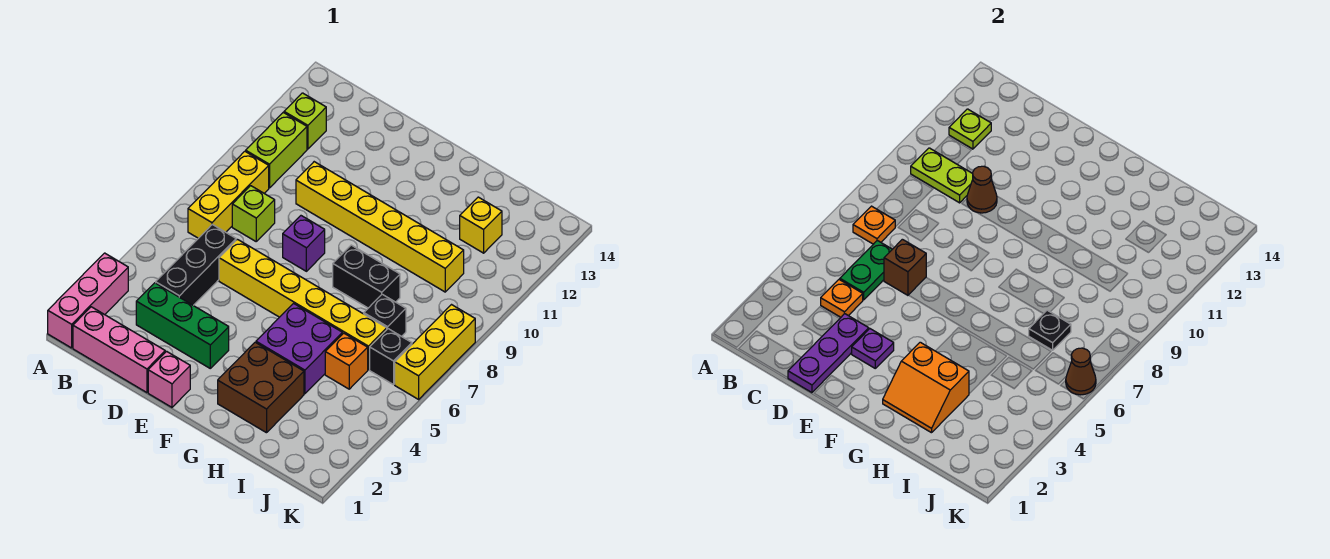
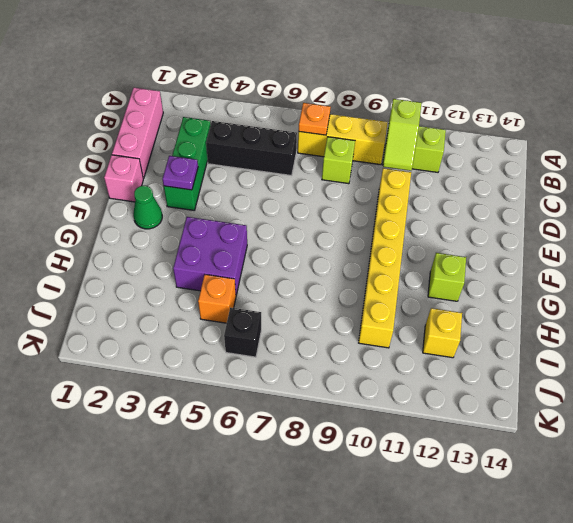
lime 1x2 slope [383,99,422,171] -> lime 1x2 plate [911,148,973,203]
green 1x1 cone [133,186,162,229] -> none
lime 1x1 brick [428,253,466,301] -> lime 1x1 brick moved to [284,93,326,149]
none -> pink 1x3 brick [48,253,128,348]
none -> yellow 1x6 brick [219,239,387,370]
none -> purple 1x1 brick [283,216,325,271]
none -> brown 2x2 brick [218,342,304,433]

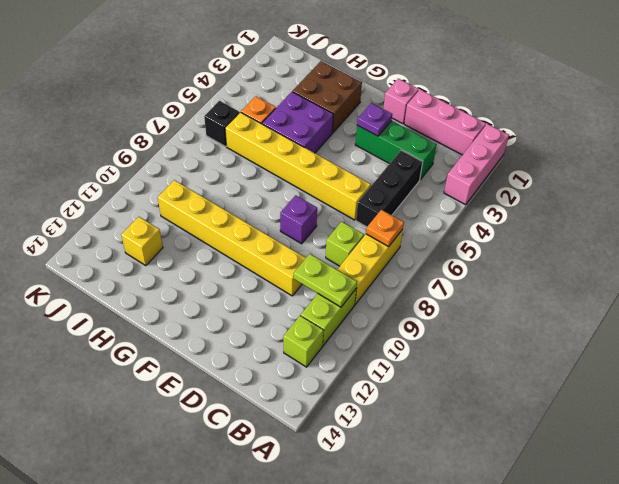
none -> black 1x2 brick [333,245,400,308]
none -> black 1x1 brick [364,294,406,336]
none -> yellow 1x3 brick [395,305,475,399]
none -> lime 1x1 plate [949,109,991,149]

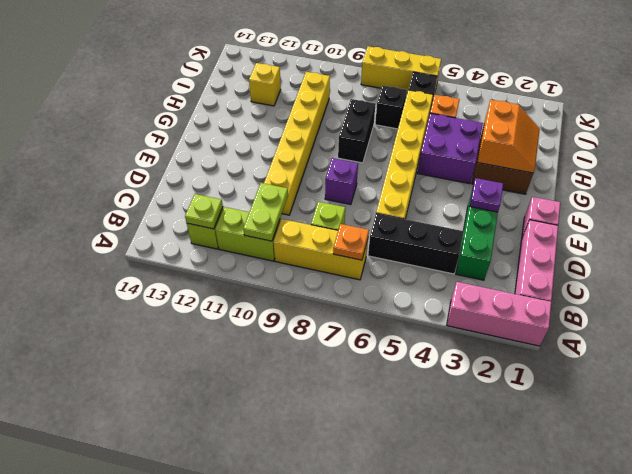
none -> orange 1x1 plate [821,279,863,317]
none -> green 1x2 plate [840,240,892,300]
none -> purple 1x3 plate [788,314,869,393]
none -> brown 1x1 brick [884,239,926,295]

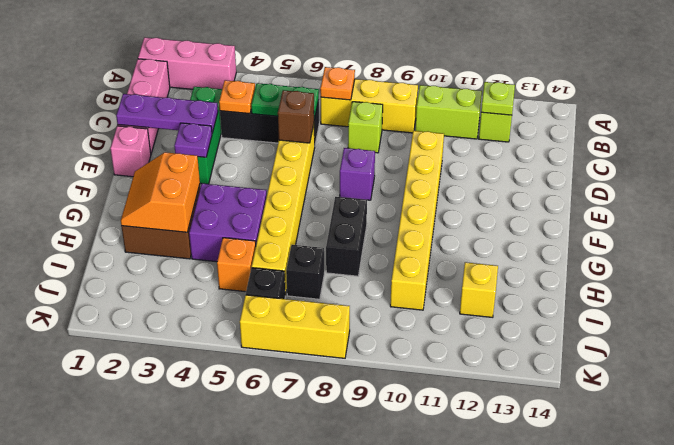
none -> lime 1x2 plate [911,148,973,203]
none -> brown 1x1 cone [967,166,997,213]
none -> black 1x1 plate [1029,310,1071,350]
none -> brown 1x1 cone [1066,348,1096,395]

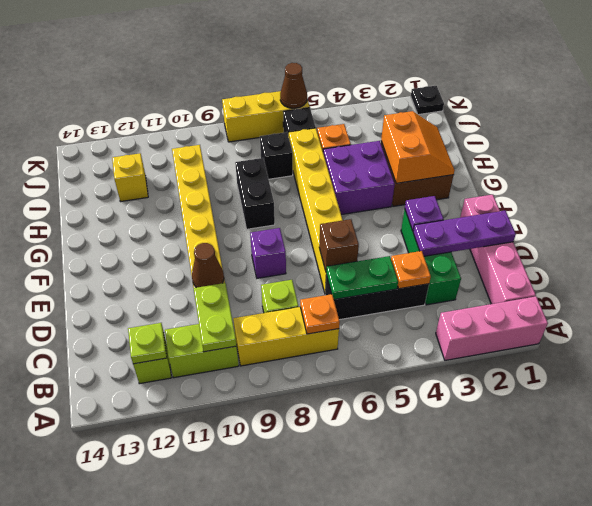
black 1x1 plate [411,86,444,115] -> black 1x1 plate moved to [1029,310,1071,350]

